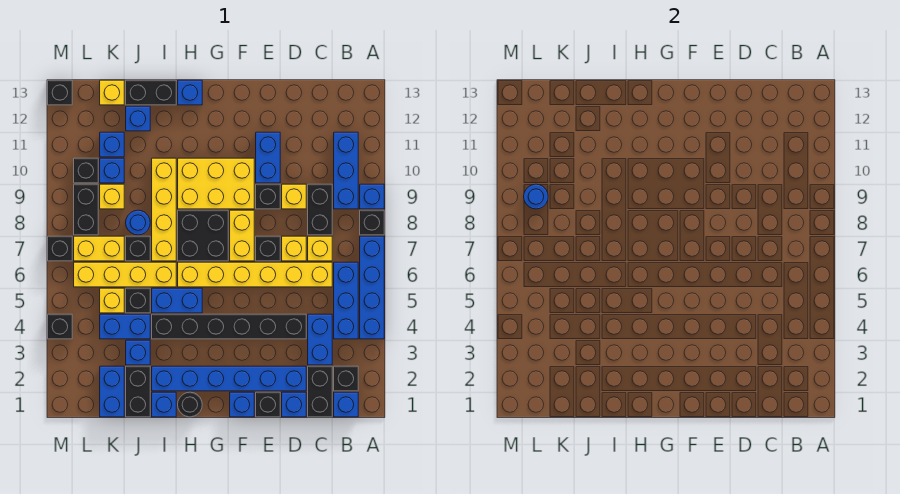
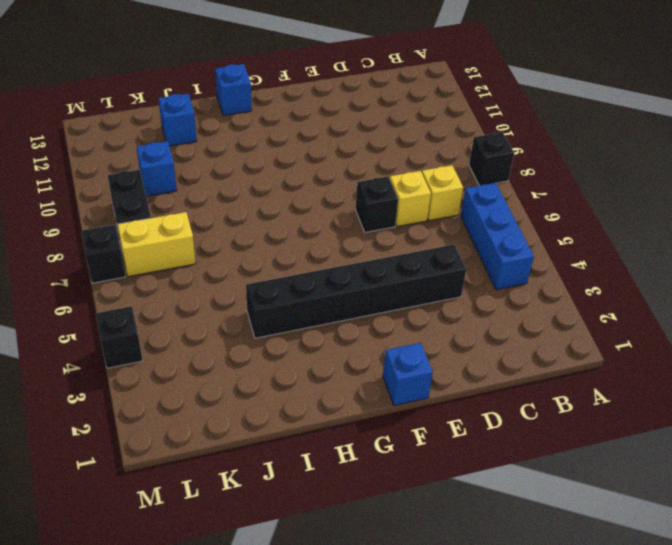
none -> blue 1x4 brick [360,236,384,339]
none -> blue 1x1 brick [360,184,384,209]
none -> blue 1x1 brick [334,392,358,417]
none -> black 1x1 brick [334,366,358,391]

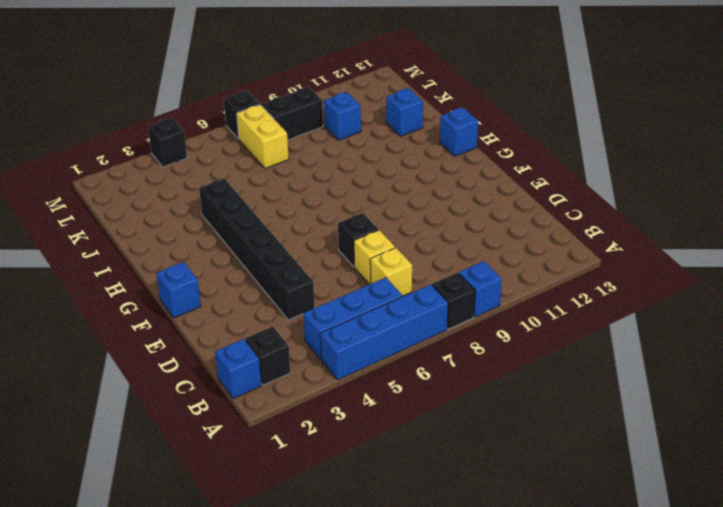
none -> blue 1x3 brick [334,132,358,209]
none -> black 1x2 brick [308,366,332,417]
none -> blue 1x2 brick [308,314,332,365]
none -> yellow 1x6 brick [178,262,332,287]

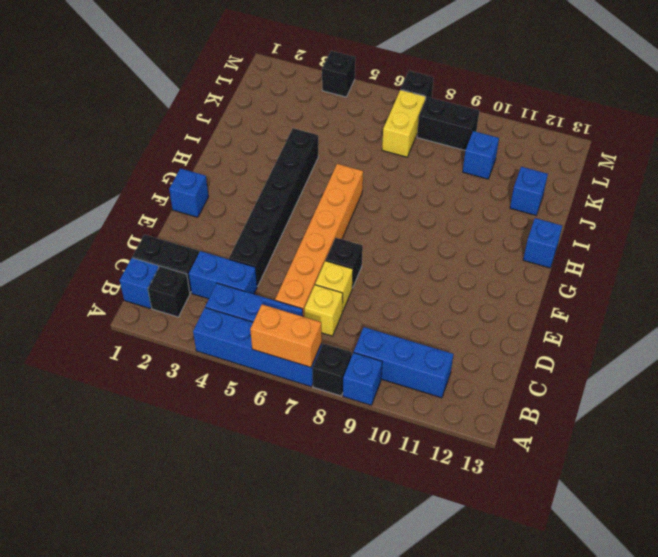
orange 1x2 brick [250,304,322,367] -> none
orange 1x6 brick [275,164,363,317] -> yellow 1x6 brick [178,262,332,287]
none -> black 1x2 brick [308,184,332,235]
none -> blue 1x1 brick [282,392,306,417]
none -> blue 1x6 brick [152,366,306,391]
none -> yellow 1x1 brick [282,184,306,209]

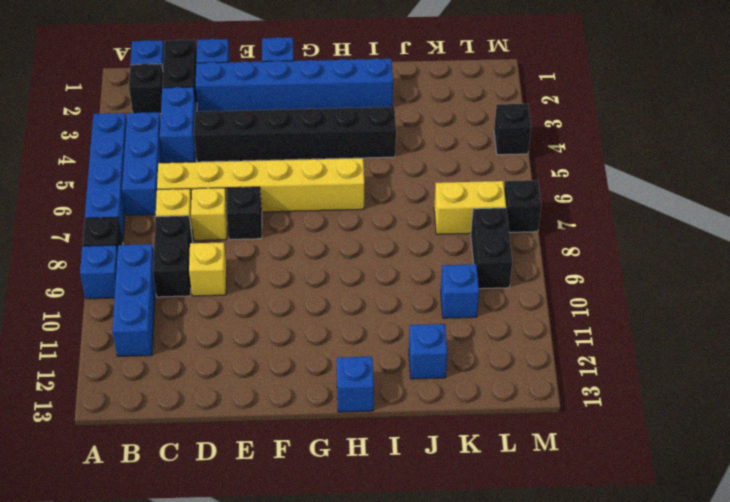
none -> black 1x1 brick [256,392,280,417]
none -> black 1x1 brick [256,184,280,209]
none -> blue 1x2 brick [256,132,280,183]
none -> yellow 1x2 brick [230,210,254,261]

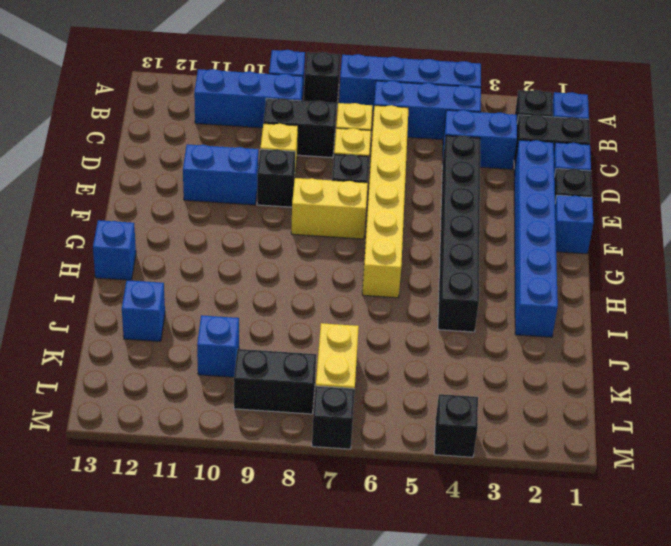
none -> yellow 2x3 brick [178,158,254,209]
none -> black 2x2 brick [178,210,228,261]
none -> black 1x1 round brick [178,392,202,417]
none -> blue 1x2 brick [152,288,202,313]

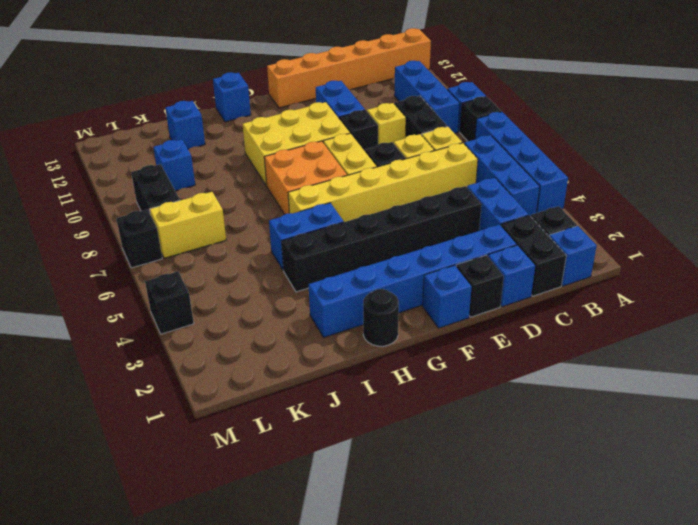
orange 1x6 brick [267,28,431,108] -> none
orange 2x2 brick [264,141,347,214] -> black 2x2 brick [178,210,228,261]
none -> blue 1x1 brick [152,392,176,417]
none -> yellow 1x4 brick [74,262,176,287]
none -> yellow 1x4 brick [152,158,176,261]
none -> black 1x2 brick [126,80,176,105]

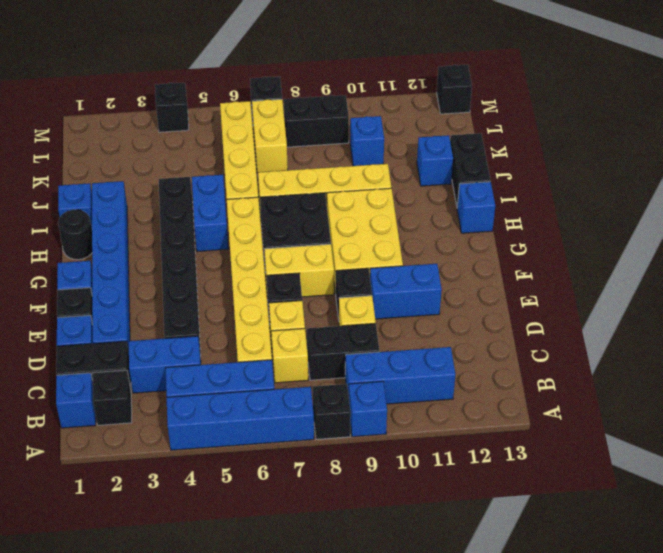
none -> black 1x2 brick [126,366,150,417]
none -> blue 1x1 brick [126,340,150,365]
none -> blue 1x2 brick [100,314,150,339]
none -> black 1x1 brick [126,288,150,313]

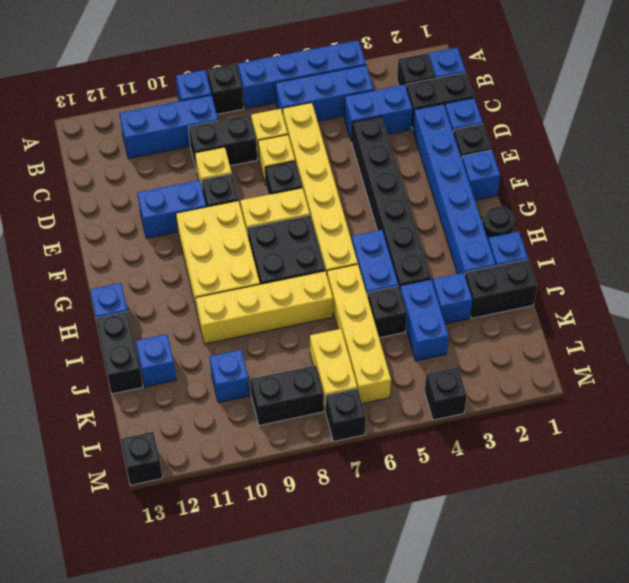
none -> black 1x1 brick [126,236,150,261]
none -> blue 1x1 round brick [126,210,150,235]
none -> blue 1x2 brick [100,366,124,417]
none -> yellow 1x1 brick [100,288,124,313]

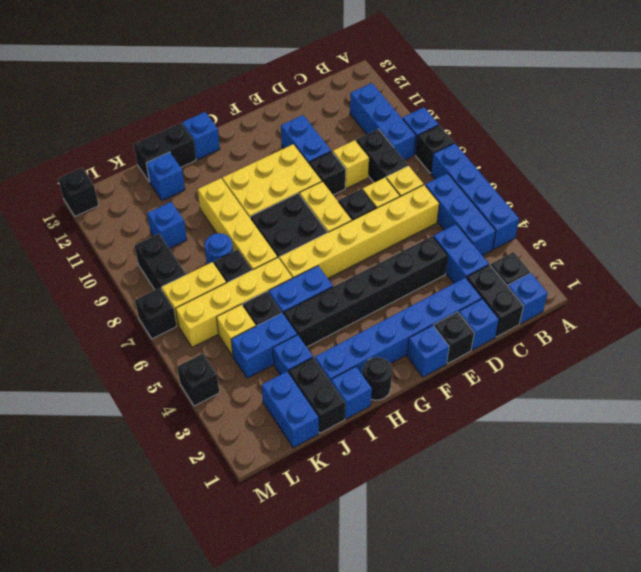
none -> yellow 1x1 brick [100,184,124,209]
none -> blue 1x1 brick [100,132,124,157]
none -> yellow 1x1 brick [100,80,124,105]
none -> black 1x1 brick [74,158,98,183]

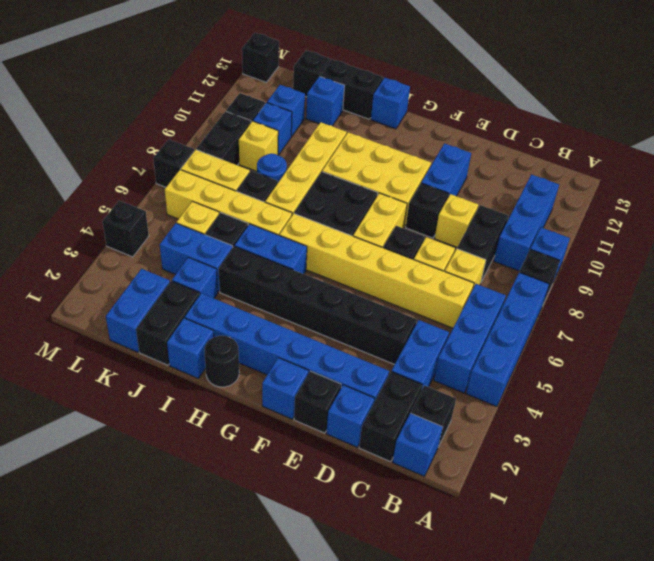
black 1x1 brick [293,50,330,97] -> yellow 1x1 brick [100,80,124,105]
none -> blue 1x1 round brick [524,184,548,209]

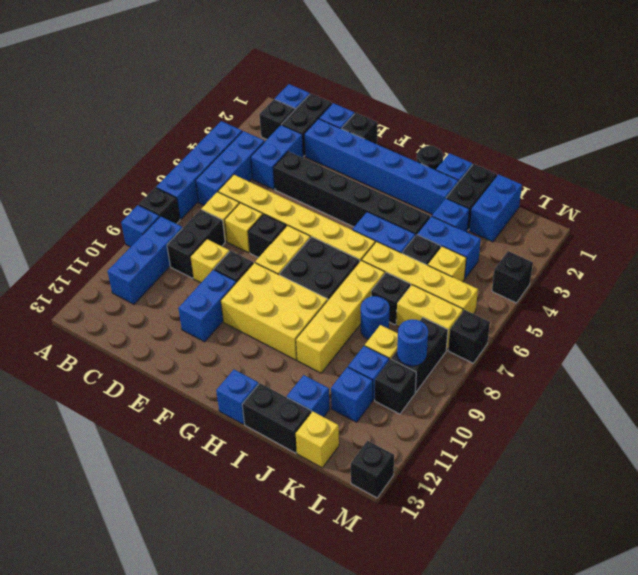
none -> blue 1x1 brick [230,392,254,417]

